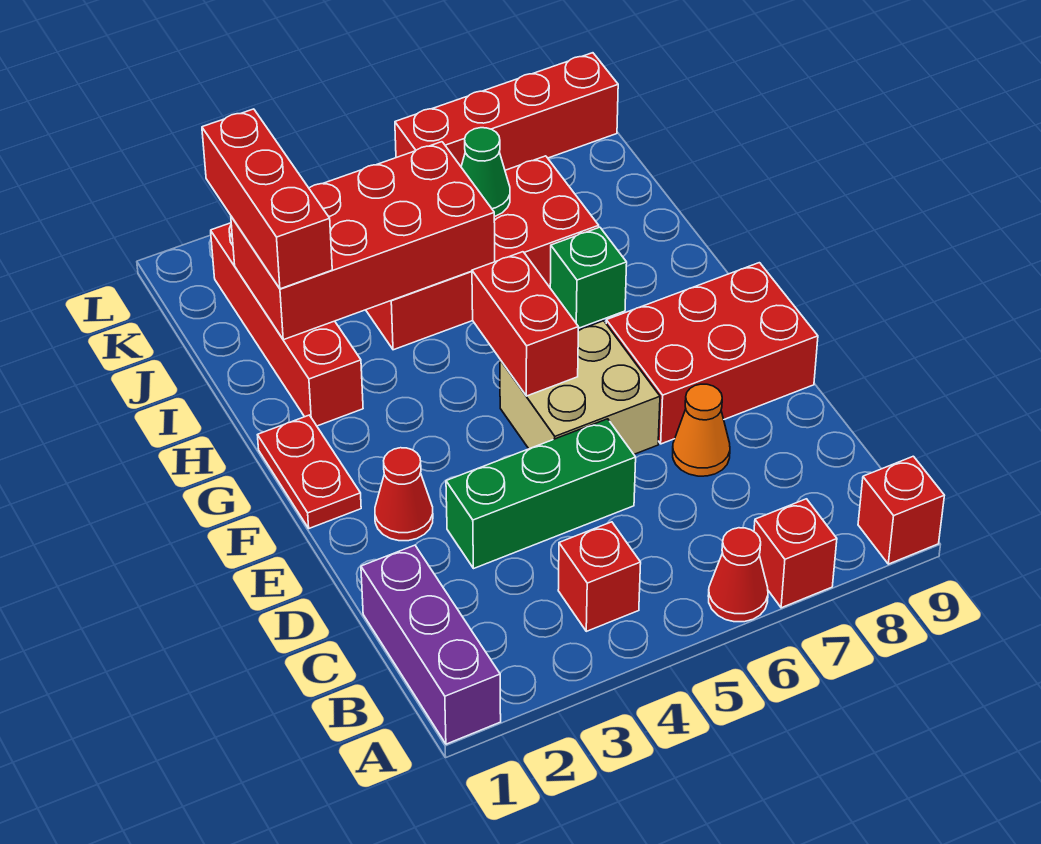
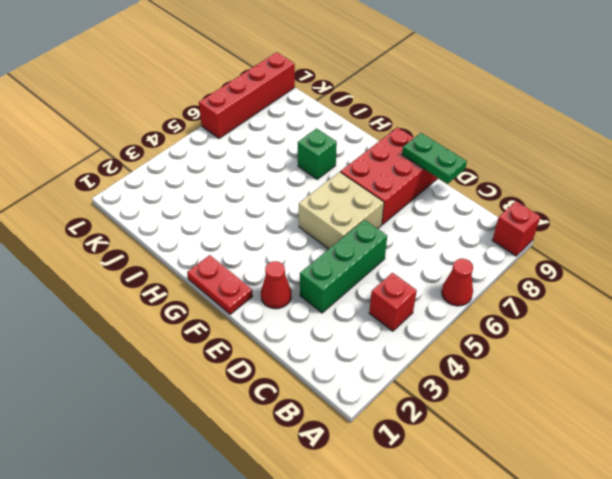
green 1x2 plate [402,133,467,184] -> none
none -> purple 1x3 brick [361,545,501,744]
none -> red 1x1 brick [754,499,837,608]
none -> orange 1x1 cone [673,384,730,476]

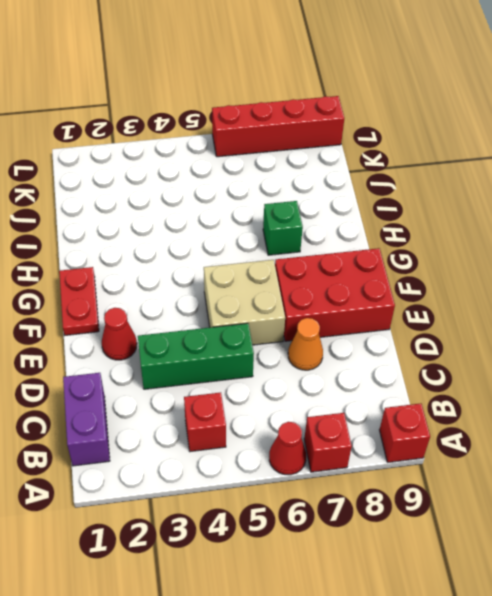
purple 1x2 brick [63,373,110,466] -> purple 1x3 brick [361,545,501,744]
none -> red 1x4 brick [211,223,363,426]
none -> red 2x4 brick [366,156,599,350]
none -> red 1x2 brick [472,252,578,396]

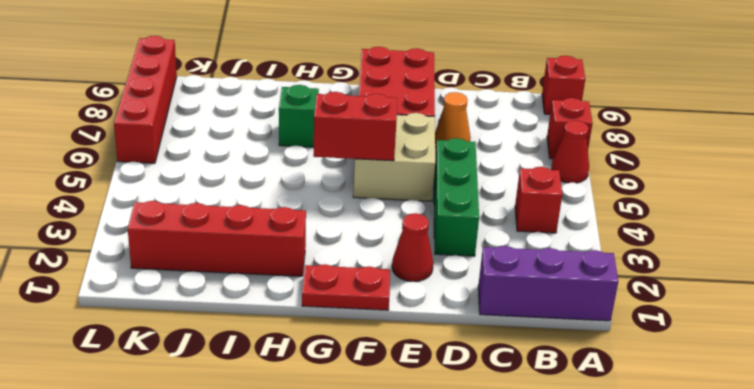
none -> red 2x4 brick [366,156,599,350]
none -> red 2x4 brick [231,142,495,340]
none -> green 1x1 cone [461,128,510,217]

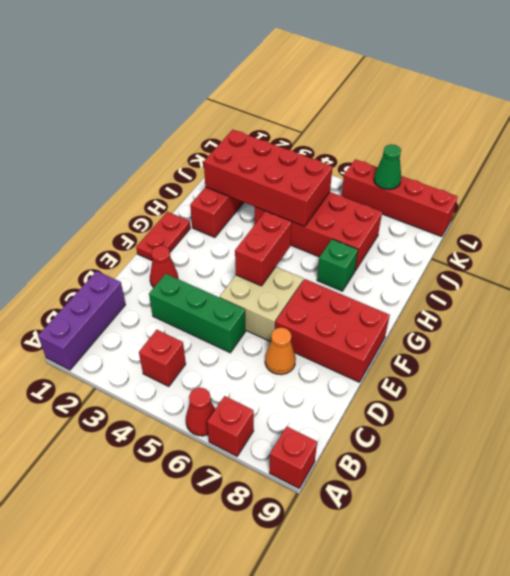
green 1x1 cone [374,144,401,190] -> green 1x1 cone moved to [461,128,510,217]
none -> red 1x3 brick [202,109,332,289]

